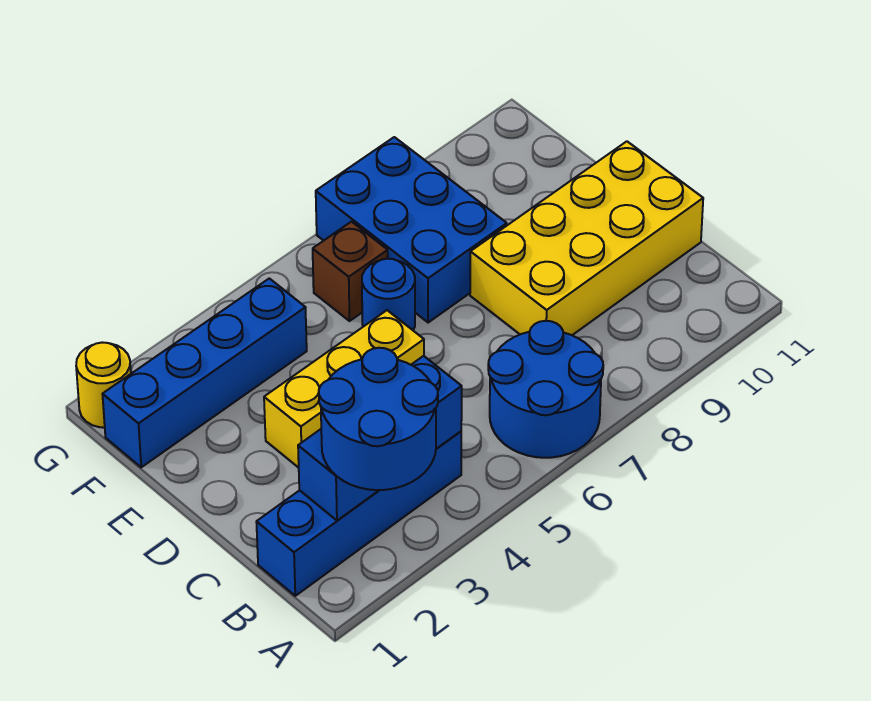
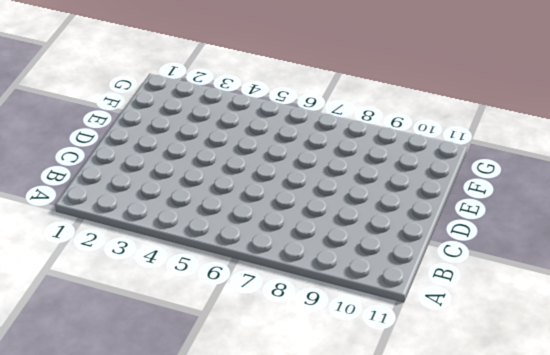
none -> blue 2x2 round brick [488,321,603,458]
none -> blue 1x4 brick [256,431,461,596]

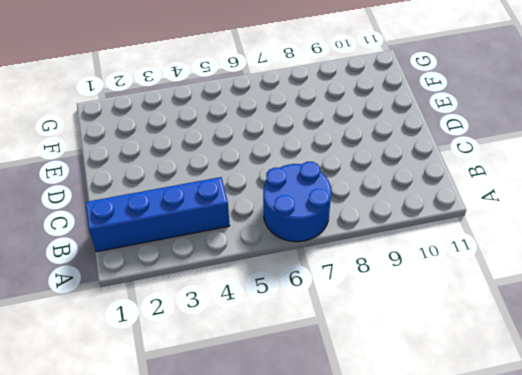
none -> yellow 2x4 brick [470,141,703,335]
none -> yellow 1x3 brick [264,310,424,468]

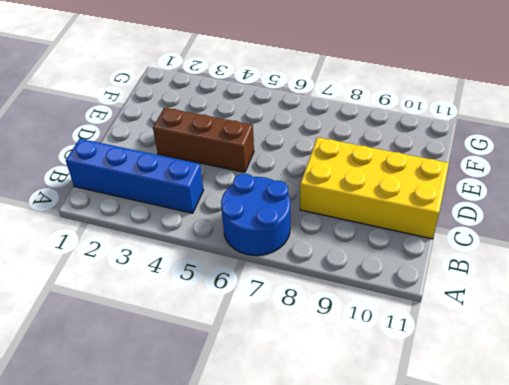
brown 1x3 brick [153,108,254,172] -> yellow 1x3 brick [264,310,424,468]
none -> blue 1x1 round brick [362,259,415,330]
none -> blue 2x3 brick [316,137,507,323]

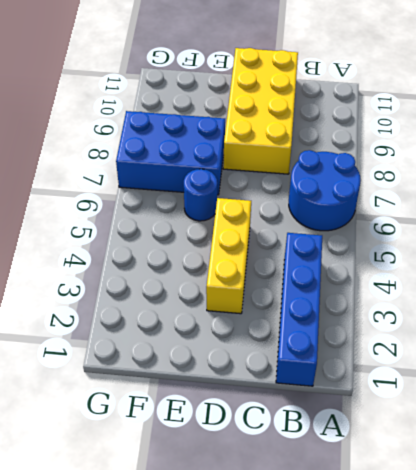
none -> blue 1x4 brick [103,278,307,467]
none -> brown 1x1 brick [313,222,388,321]

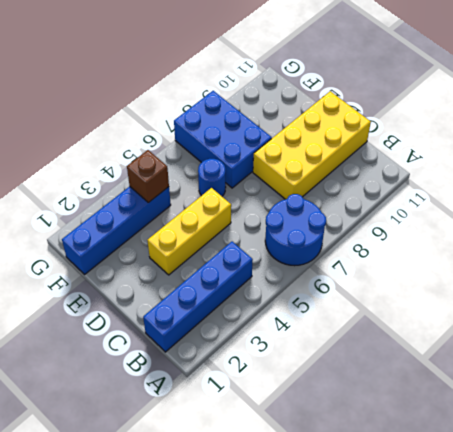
brown 1x1 brick [127,150,169,203] -> brown 1x1 brick moved to [313,222,388,321]
none -> yellow 1x1 round brick [76,342,131,428]
none -> blue 1x3 brick [298,356,462,520]

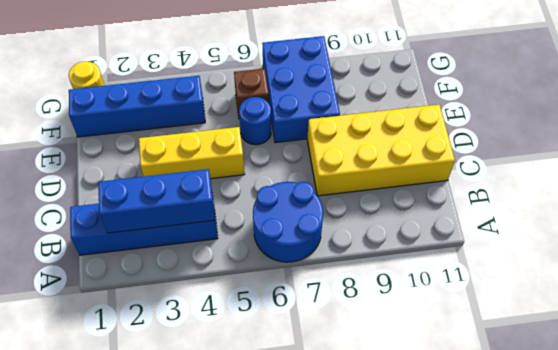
none -> blue 2x2 round brick [319,348,438,490]

